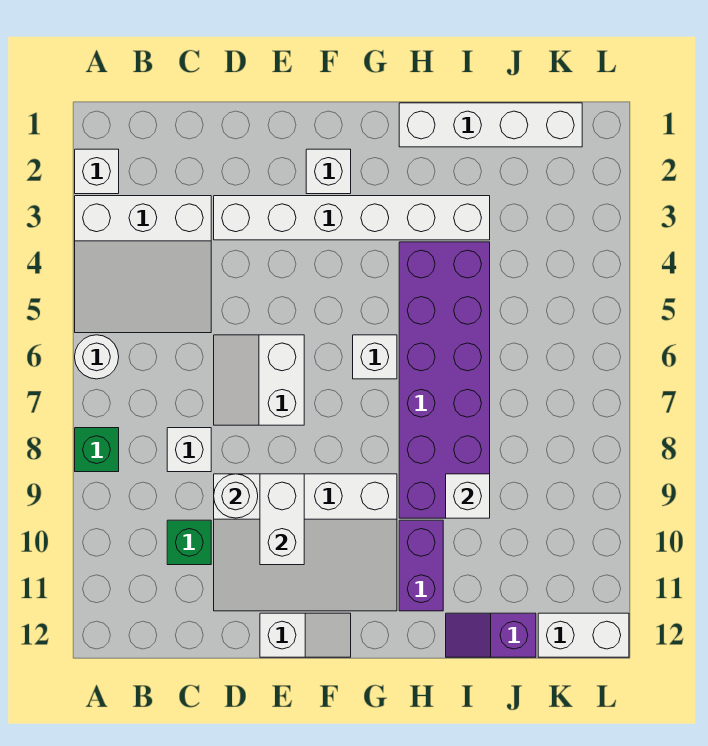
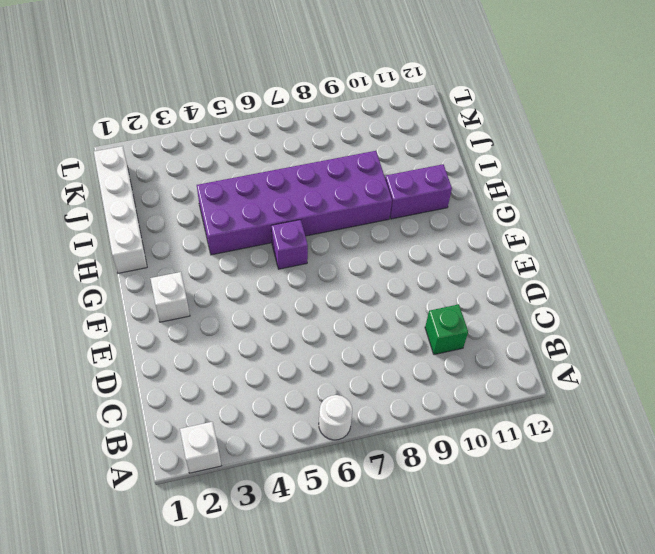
purple 1x1 brick [271,220,308,269] -> white 1x1 brick [353,335,397,379]
none -> white 3x3 slope [75,196,211,333]
none -> green 1x1 brick [75,428,119,472]
none -> white 1x1 brick [167,428,211,472]

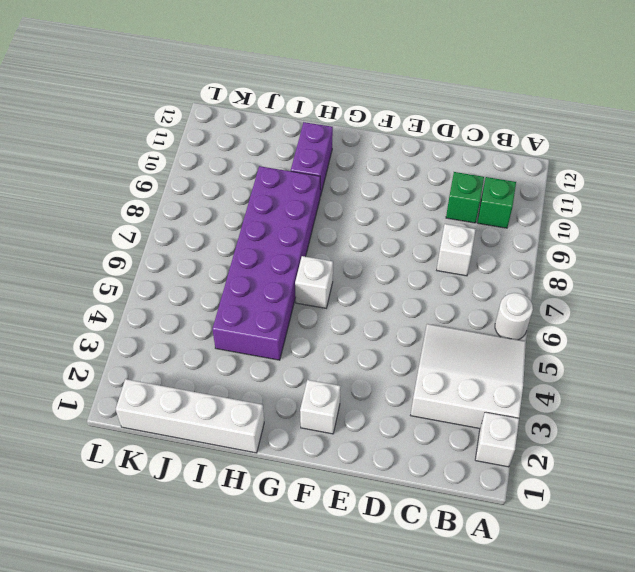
green 1x1 brick [477,177,516,228] -> green 1x1 brick moved to [75,428,119,472]
none -> white 1x6 brick [214,196,490,240]
none -> white 2x2 slope [214,335,304,425]
none -> white 3x4 slope [214,474,397,611]

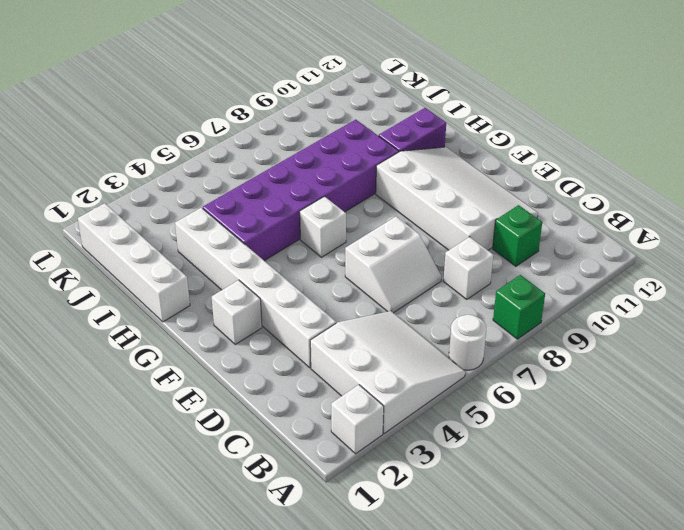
none -> white 1x2 slope [260,613,351,657]
none -> purple 1x2 slope [446,613,536,657]
none -> white 1x2 brick [538,613,629,657]

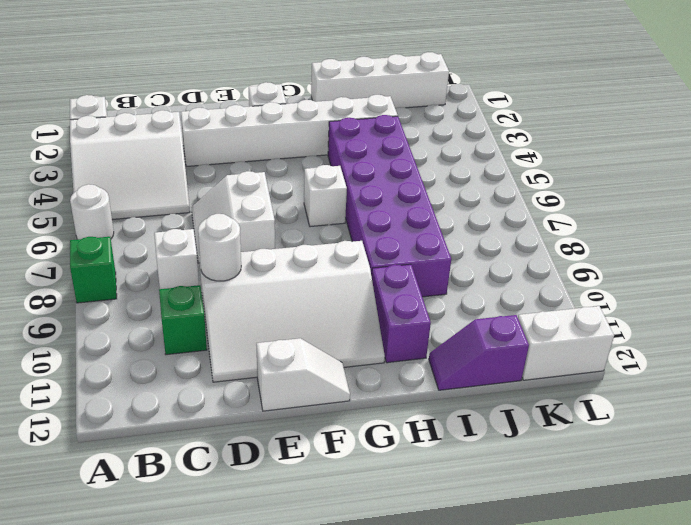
none -> white 1x2 brick [260,474,304,565]
none -> white 1x1 brick [446,474,490,518]

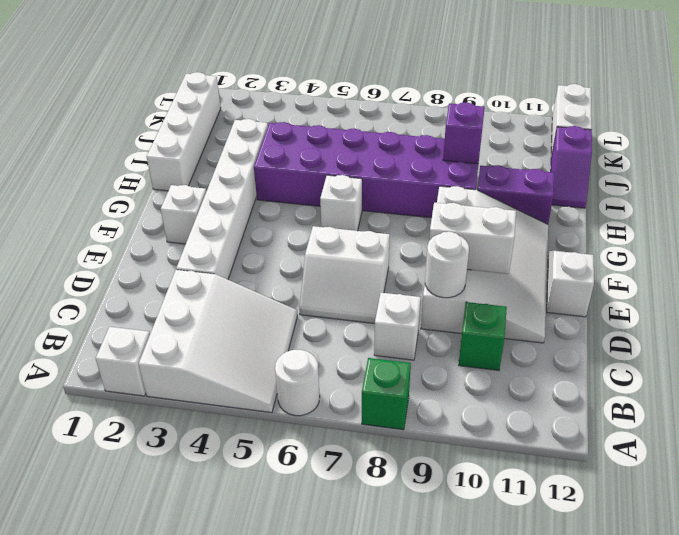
purple 1x1 brick [443,102,485,164] -> white 1x1 brick [446,474,490,518]

